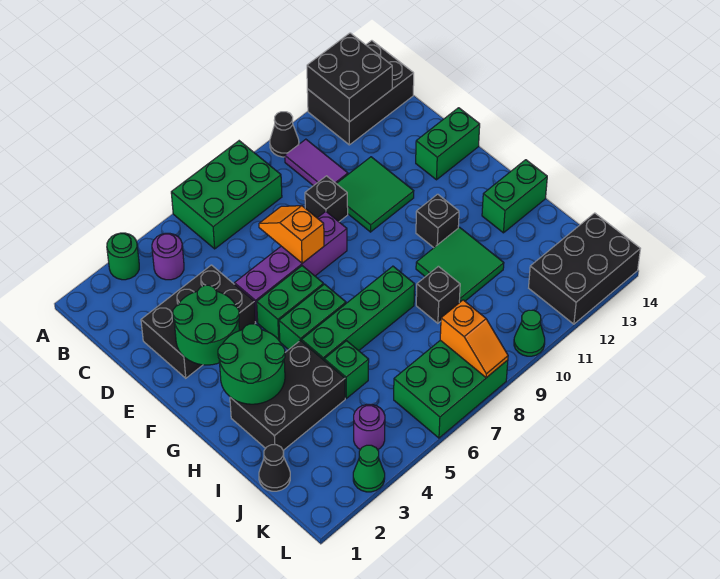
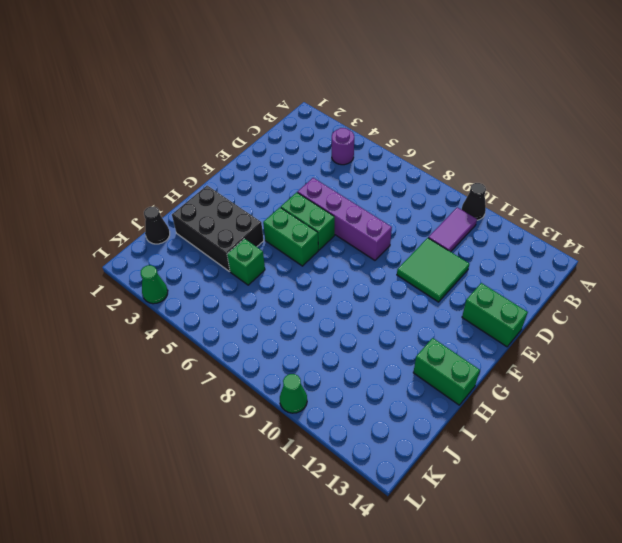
none -> green 1x1 round brick [107,233,139,280]
none -> green 2x3 brick [171,141,282,249]
none -> black 2x3 brick [307,41,414,145]
none -> black 2x3 brick [141,265,256,378]

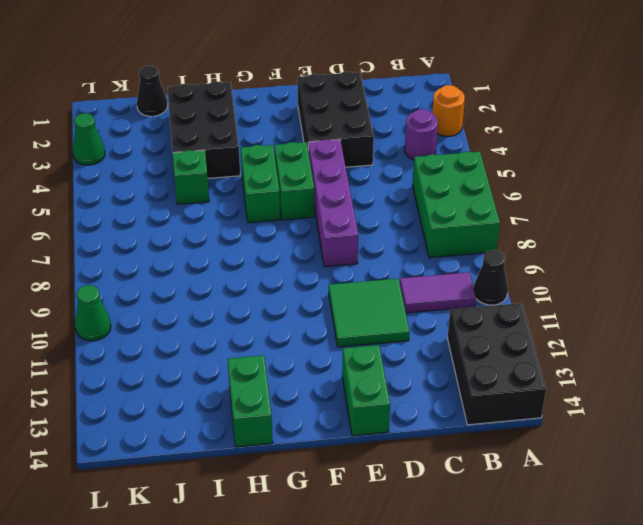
orange 1x1 round brick [432,85,465,136] -> green 1x1 round brick [107,233,139,280]
none -> black 1x1 brick [305,176,348,222]
none -> black 1x1 brick [416,194,459,248]
none -> green 1x4 brick [302,266,415,360]
none -> green 2x2 tile [416,227,504,303]

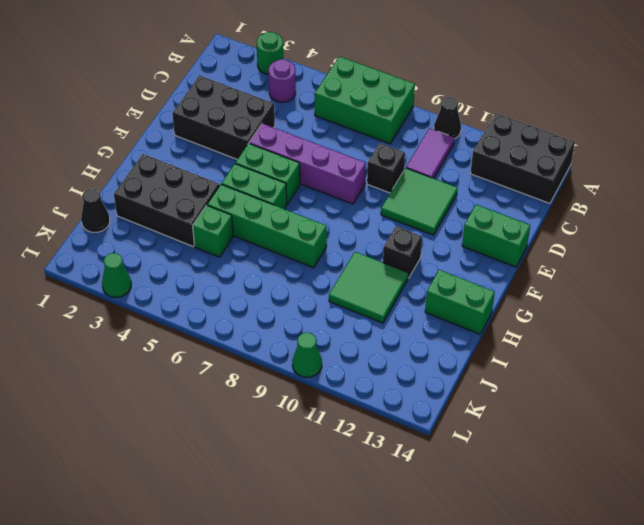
none -> black 1x1 brick [416,266,460,323]
none -> purple 1x1 round brick [354,404,385,450]
none -> green 2x3 brick [394,340,508,438]
none -> black 2x3 brick [529,213,640,324]

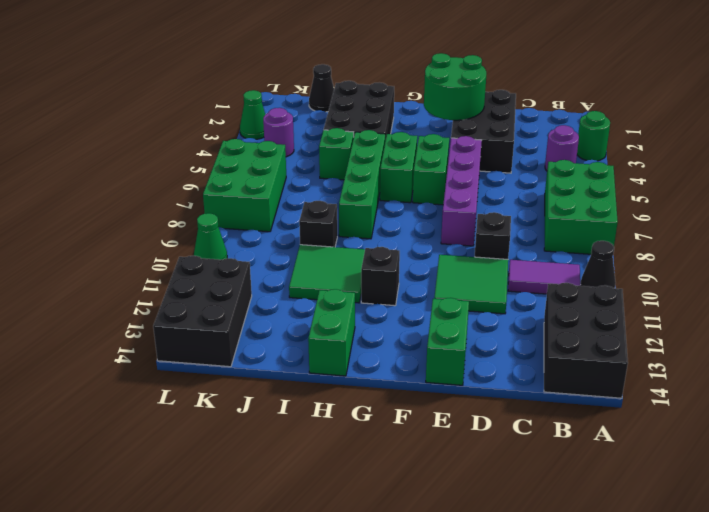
none -> black 2x2 brick [307,33,392,122]
none -> orange 1x2 slope [259,206,324,263]
none -> green 2x2 round brick [218,324,285,404]
none -> orange 1x2 slope [440,300,508,378]

